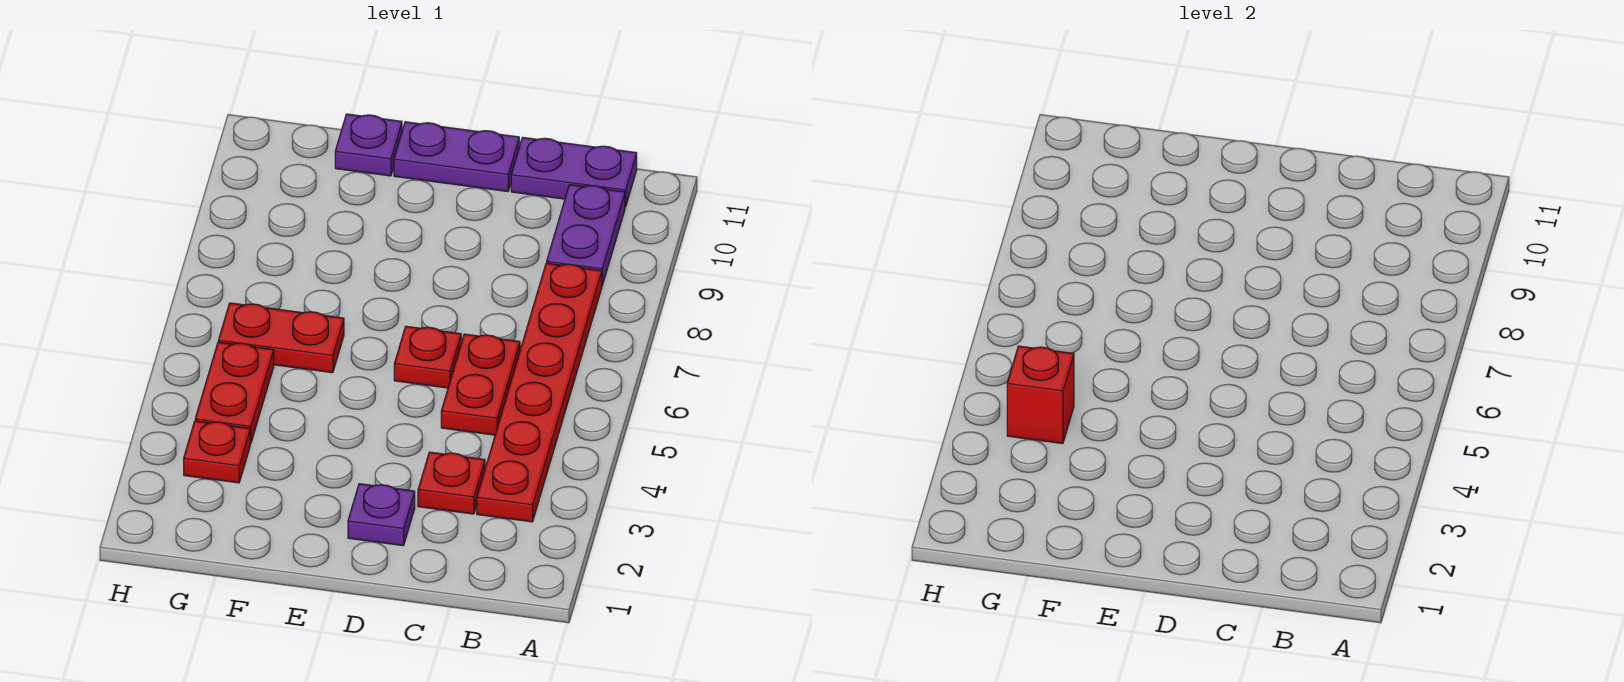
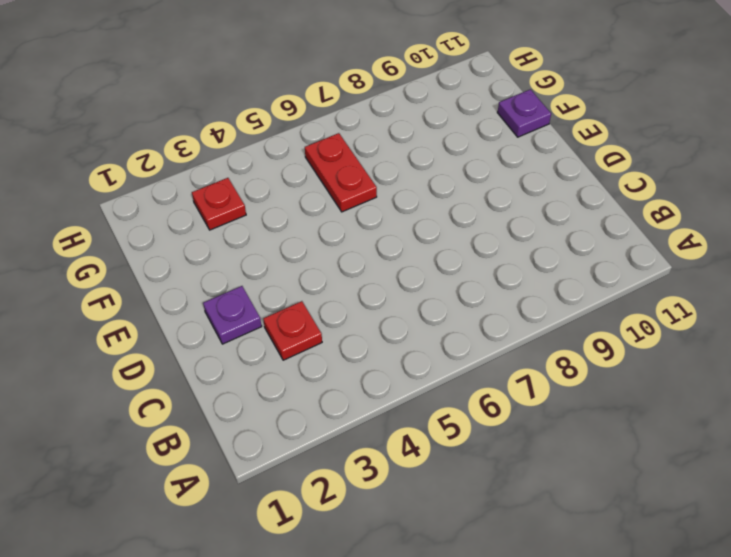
none -> red 1x6 plate [477,263,602,522]
none -> purple 1x2 plate [547,185,625,285]
none -> purple 1x2 plate [511,137,637,207]

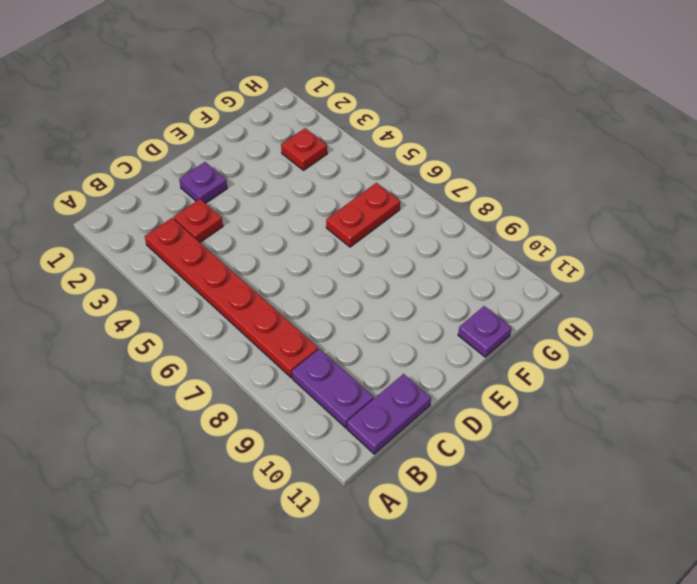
none -> red 1x2 plate [441,334,520,435]
none -> red 1x1 plate [394,326,461,388]
none -> purple 1x2 plate [394,122,519,192]

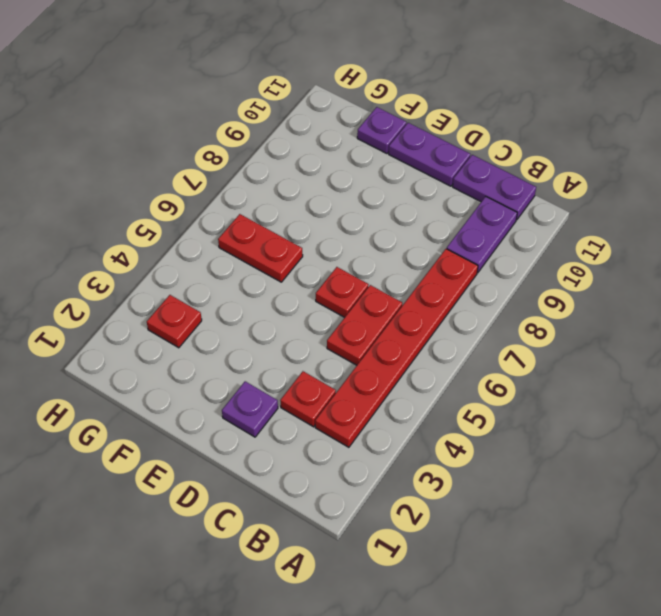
none -> red 1x2 plate [195,342,274,444]
none -> red 1x1 brick [1007,346,1074,444]

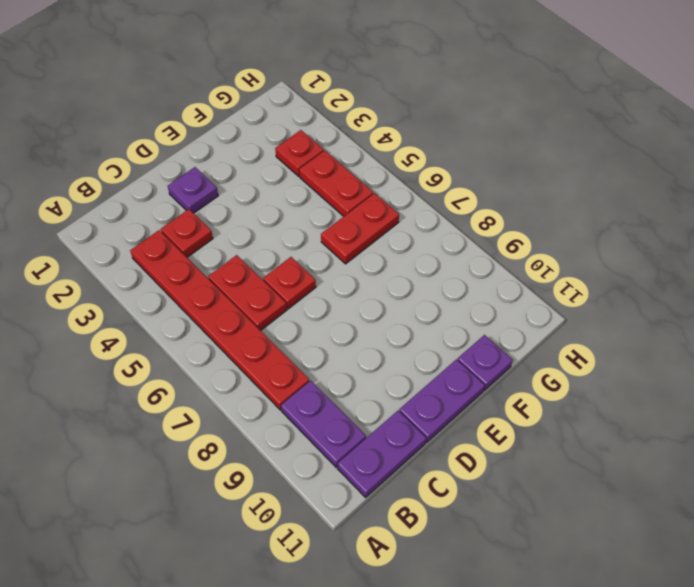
none -> red 1x1 brick [1007,346,1074,444]

